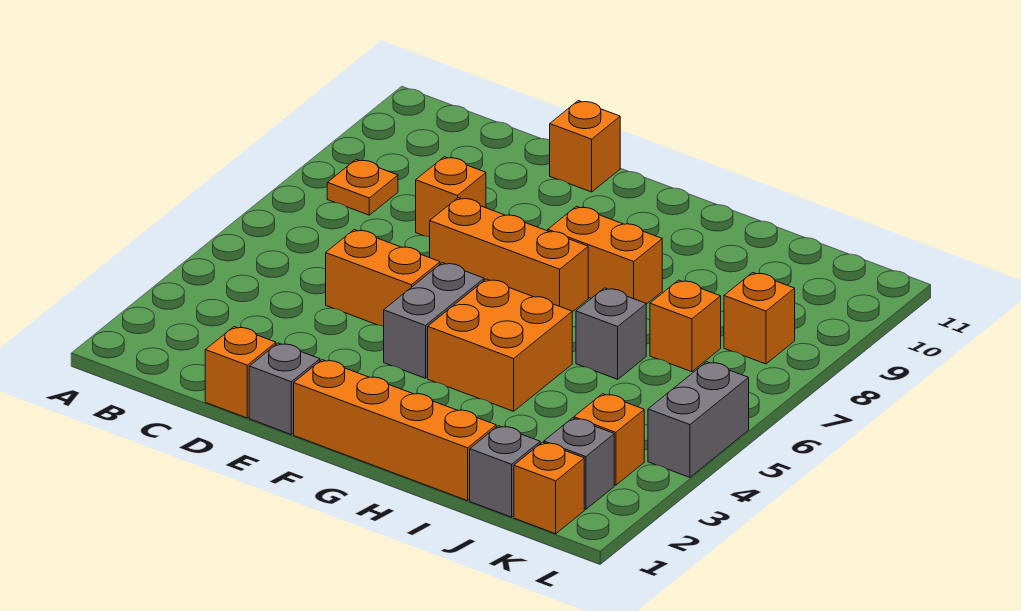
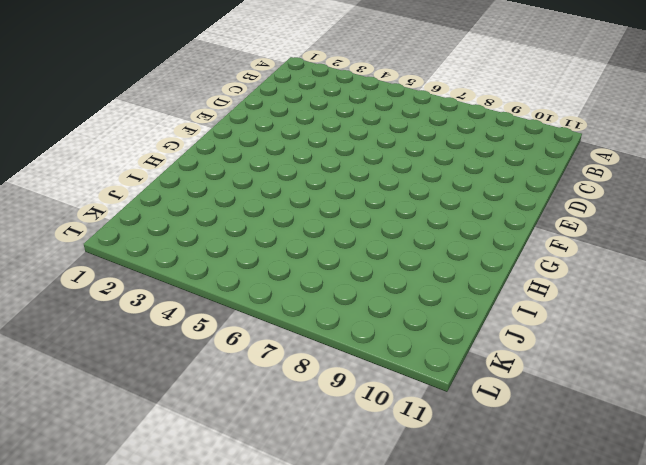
none -> orange 1x1 plate [327,159,398,215]
none -> orange 1x1 brick [205,327,276,418]
none -> orange 1x2 brick [326,230,440,326]

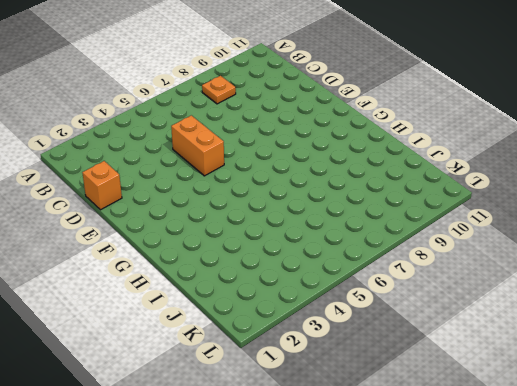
none -> orange 1x1 brick [416,157,486,237]
none -> grey 1x1 brick [249,343,320,434]
none -> orange 1x3 brick [430,198,588,312]

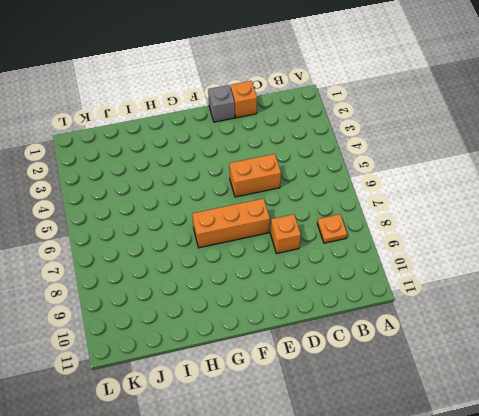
none -> orange 1x1 brick [550,101,620,192]
none -> orange 1x4 brick [294,360,496,501]
none -> grey 1x2 brick [384,263,484,378]

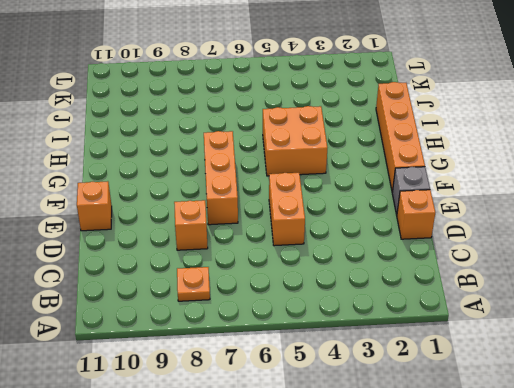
none -> grey 1x2 brick [384,263,484,378]
none -> orange 1x2 brick [548,206,662,304]
none -> grey 1x1 brick [576,288,646,379]

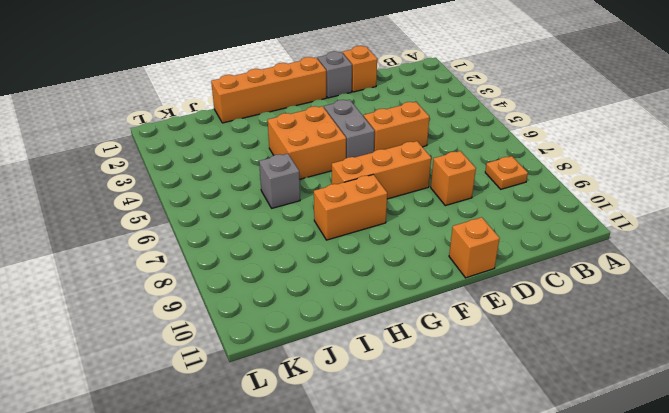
none -> grey 1x1 brick [470,426,540,517]
none -> orange 1x1 brick [650,280,721,372]
none -> orange 1x1 brick [514,442,584,534]

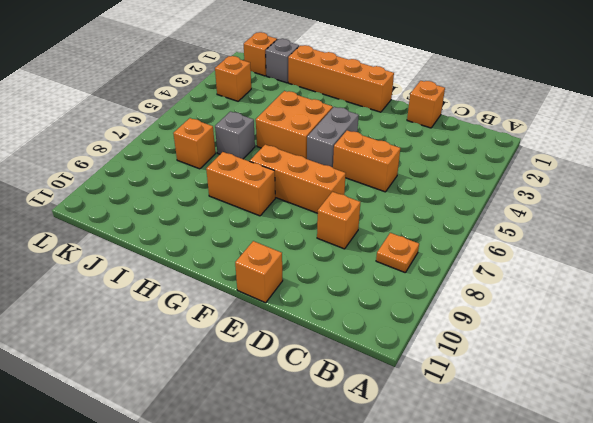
none -> grey 1x1 brick [249,343,320,434]
none -> grey 1x1 brick [544,418,614,509]
none -> orange 1x1 brick [724,273,795,364]

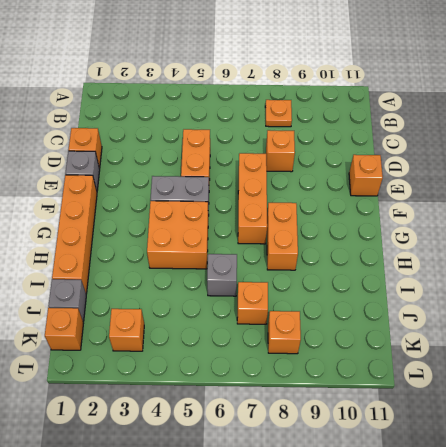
none -> grey 1x1 brick [544,418,614,509]
none -> grey 1x2 brick [648,362,749,477]

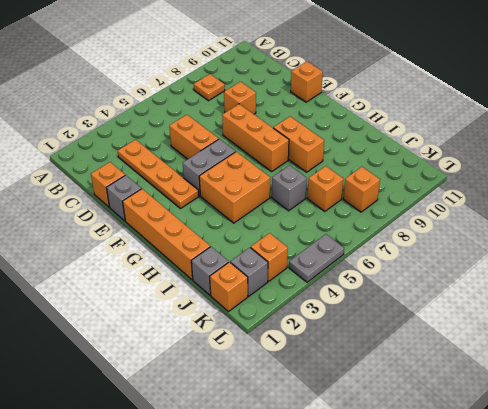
orange 1x4 plate [118,140,199,208] -> none
grey 1x2 plate [289,234,344,282] -> grey 1x2 brick [648,362,749,477]

